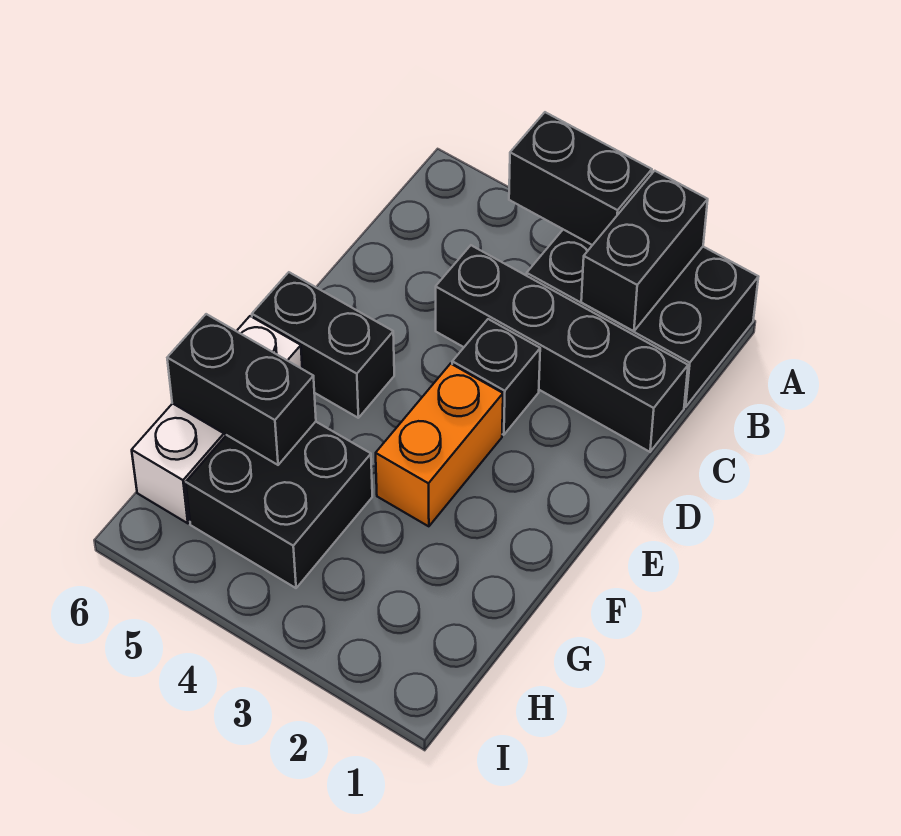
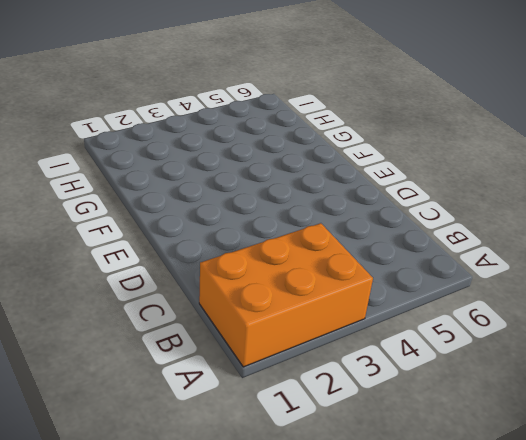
orange 2x3 brick [199,223,373,367] -> black 2x3 brick [527,230,758,407]
none -> black 1x4 brick [436,245,688,452]
none -> black 1x1 brick [452,319,540,435]

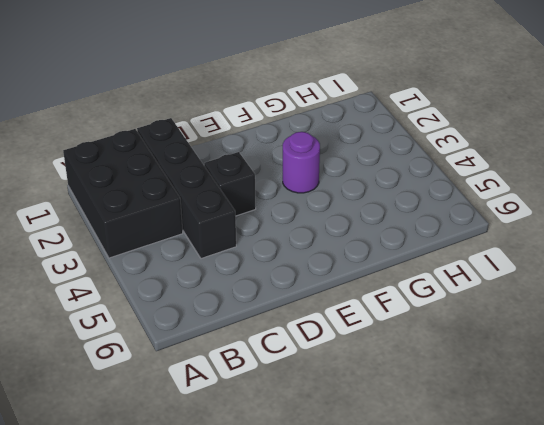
purple 1x1 round brick [283,132,320,193] -> orange 1x2 brick [376,364,503,526]
none -> black 1x2 brick [252,272,394,418]
none -> white 1x3 brick [132,316,302,523]

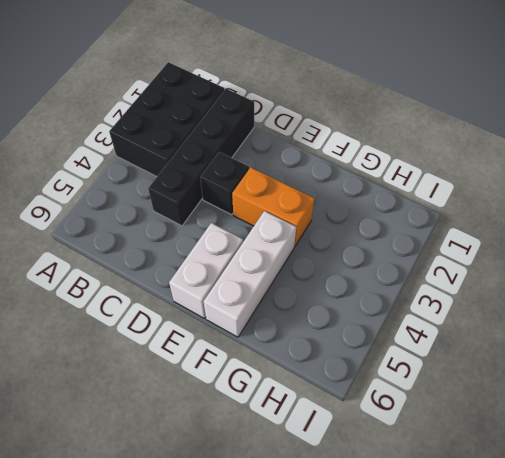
white 1x2 brick [169,223,243,319] -> black 1x2 brick [252,272,394,418]
white 1x3 brick [204,211,296,337] -> white 1x3 brick turned to [132,316,302,523]
none -> black 2x2 brick [186,422,372,588]
none -> black 1x2 brick [581,171,708,331]

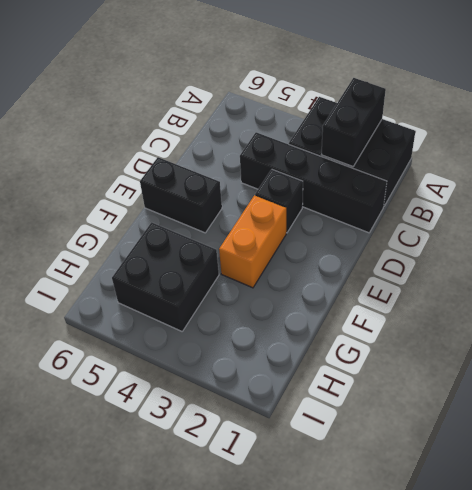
none -> white 1x3 brick [132,316,302,523]
none -> black 1x2 brick [509,112,652,245]

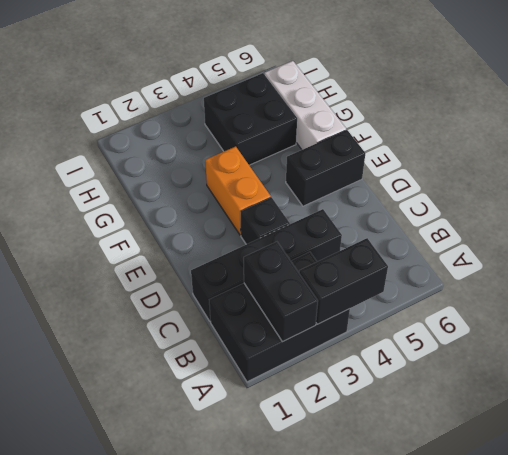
none -> black 1x2 brick [167,314,316,465]

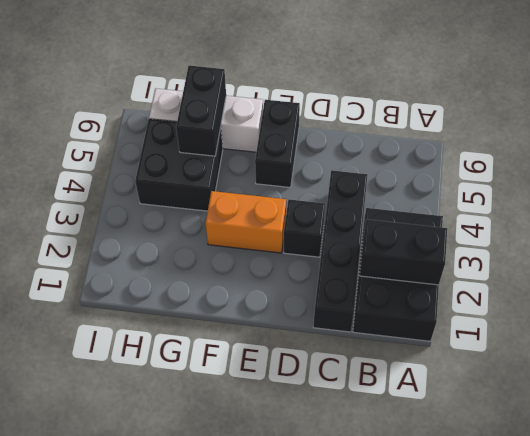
none -> black 1x2 brick [509,112,652,245]

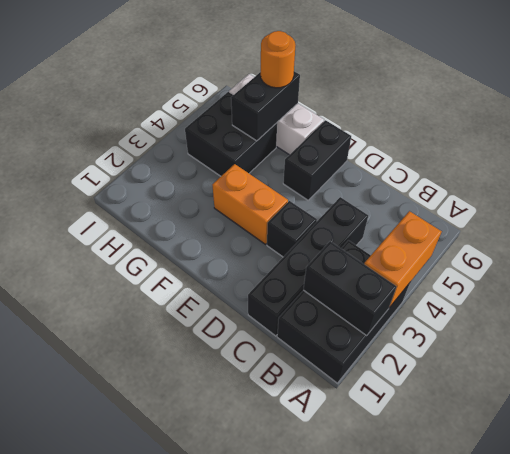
orange 1x2 brick [364,211,442,307] -> black 1x2 brick [509,112,652,245]
orange 1x1 round brick [261,31,295,88] -> none

